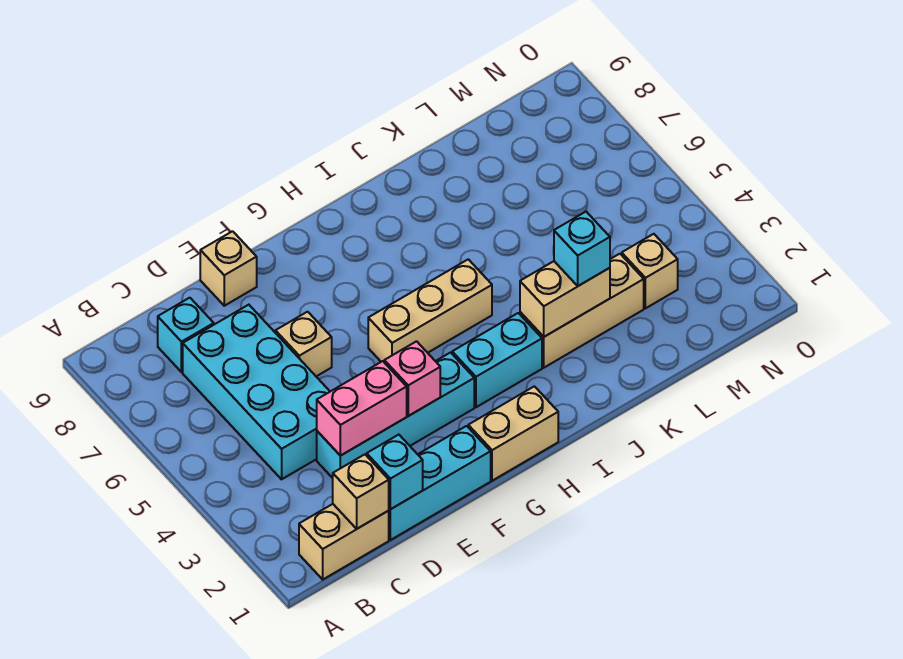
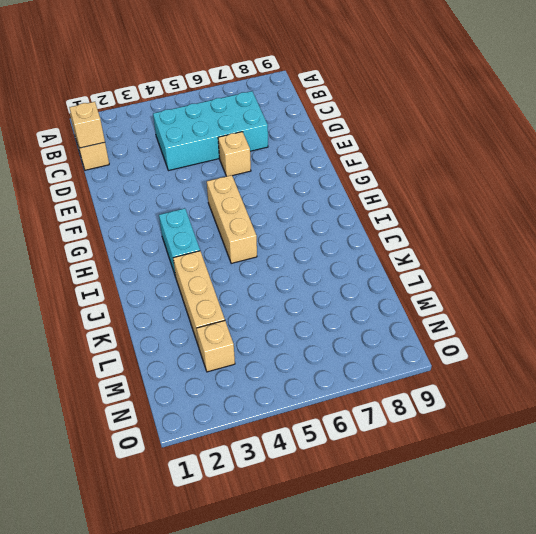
none -> cyan 1x1 brick [158,298,214,372]
none -> cyan 1x3 brick [388,426,491,540]
none -> cyan 1x4 brick [317,353,474,478]

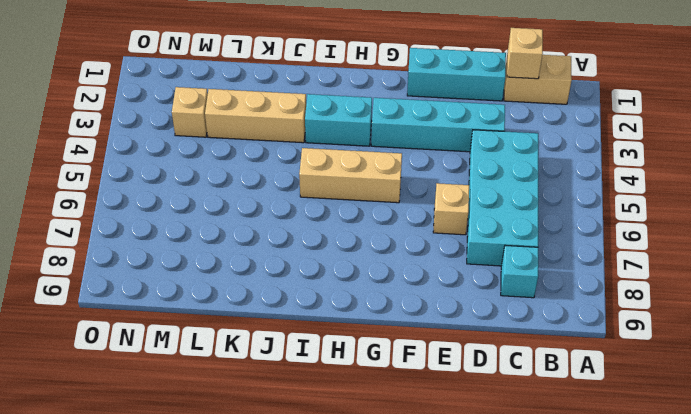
none -> tan 1x1 brick [200,231,257,306]
none -> tan 1x2 brick [468,386,558,481]
none -> cyan 1x1 brick [367,435,423,509]

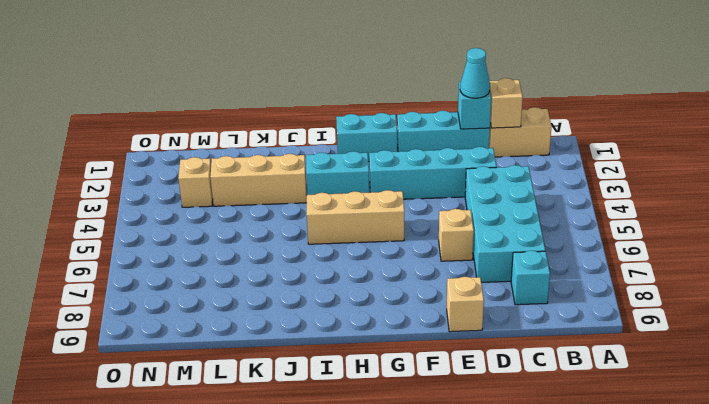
cyan 1x1 cone [460,48,490,98] -> none
cyan 1x2 brick [336,113,397,162] -> tan 1x2 brick [468,386,558,481]
none -> pink 1x2 brick [317,361,407,456]
none -> pink 1x1 brick [384,341,440,416]
none -> tan 1x2 brick [520,261,610,337]

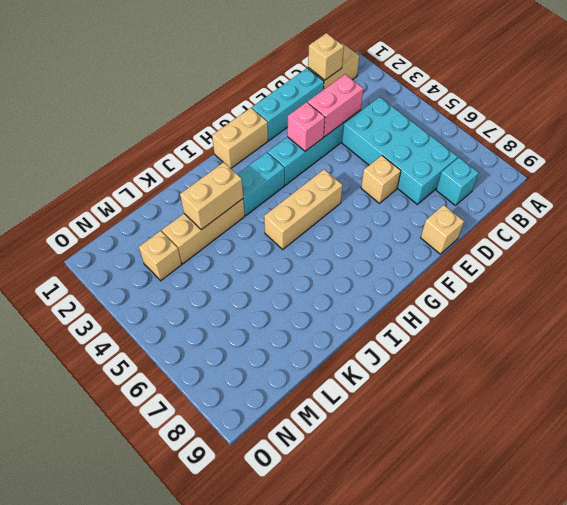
none -> cyan 1x1 brick [367,435,423,509]
none -> cyan 1x1 brick [554,212,610,286]

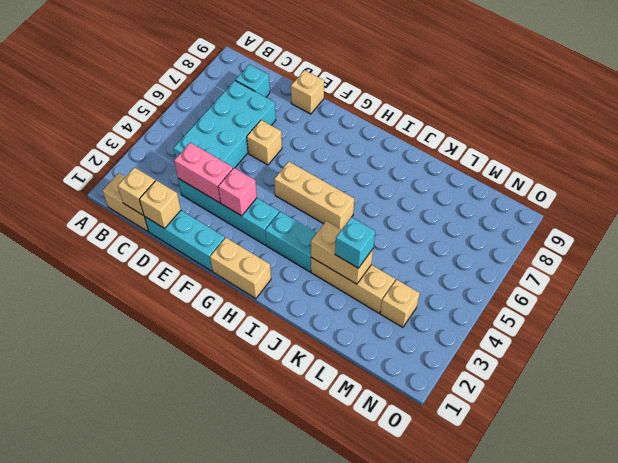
tan 1x1 brick [140,180,181,229] -> cyan 1x1 brick [367,435,423,509]

